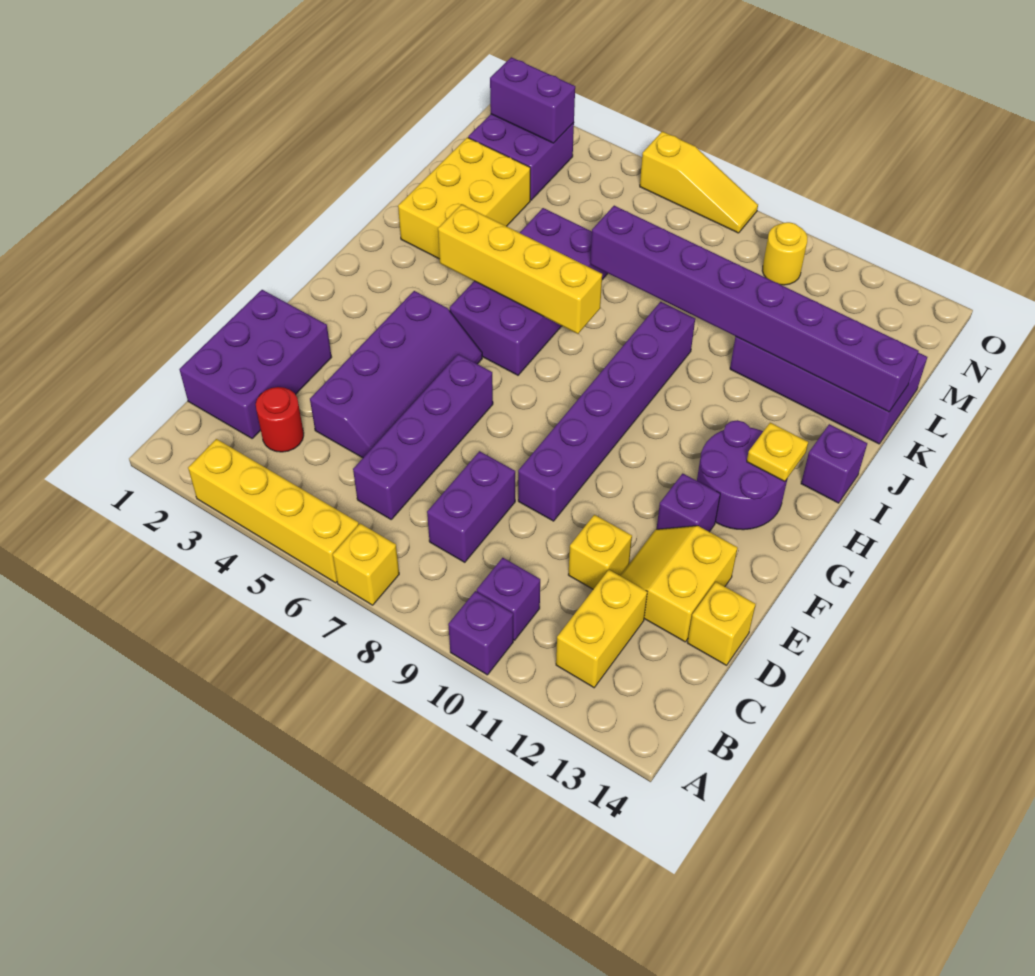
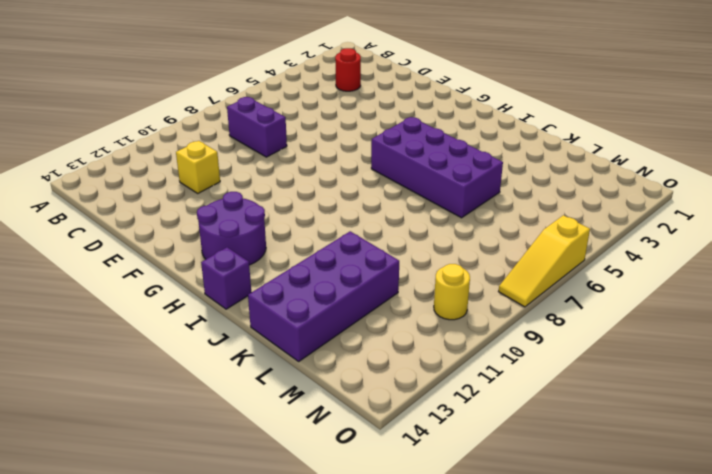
none -> yellow 1x4 brick [188,439,359,583]
none -> yellow 1x1 brick [333,523,399,605]
none -> purple 1x1 brick [448,591,513,675]

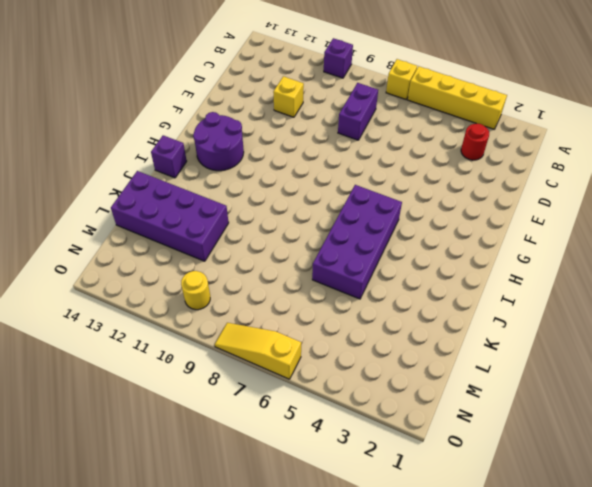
none -> purple 1x1 brick [477,558,540,640]
none -> yellow 1x2 brick [556,570,647,688]
none -> purple 2x3 brick [180,290,332,438]

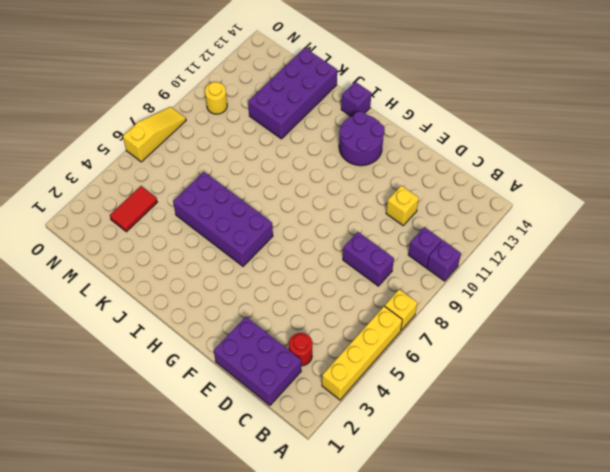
red 1x2 tile [110,186,157,232] -> purple 2x2 brick [468,114,574,200]
none -> yellow 1x2 brick [556,570,647,688]
none -> purple 1x4 brick [353,354,493,519]
none -> purple 2x4 slope [310,291,482,458]

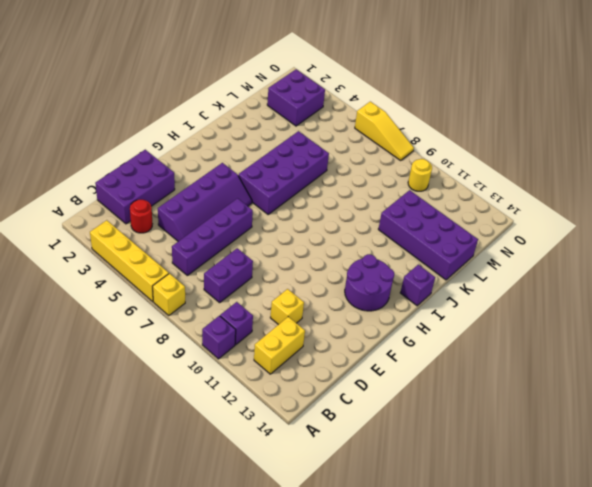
none -> yellow 2x2 slope [621,526,738,642]
none -> yellow 1x1 brick [687,582,756,665]
none -> purple 1x6 brick [518,301,695,521]

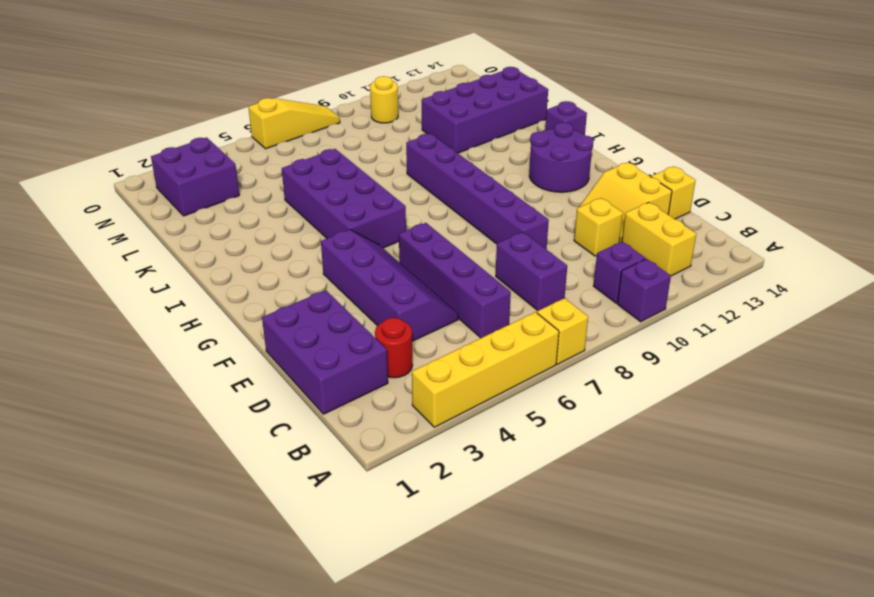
none -> purple 1x1 brick [657,474,720,532]
none -> yellow 2x3 brick [398,137,530,259]
none -> yellow 1x1 plate [747,423,808,482]

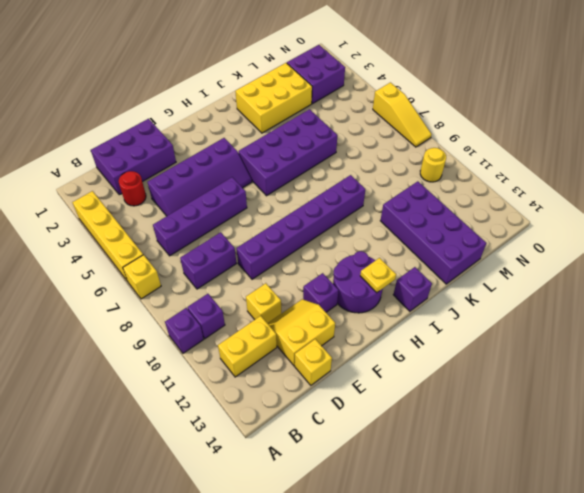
none -> yellow 1x4 brick [438,204,602,334]
none -> purple 1x8 brick [590,206,919,412]
none -> purple 1x2 brick [490,57,575,143]

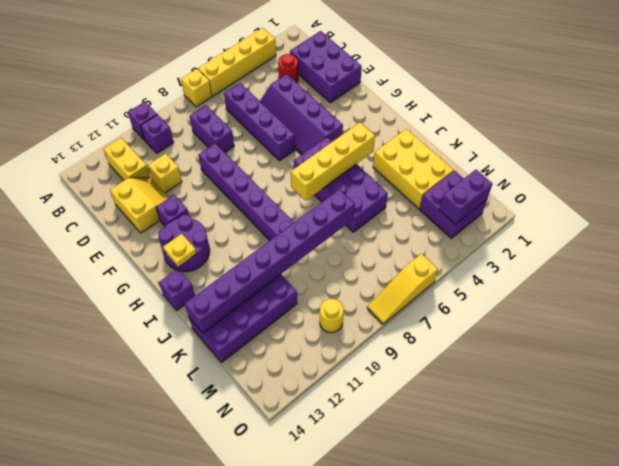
none -> yellow 1x1 brick [687,582,756,665]

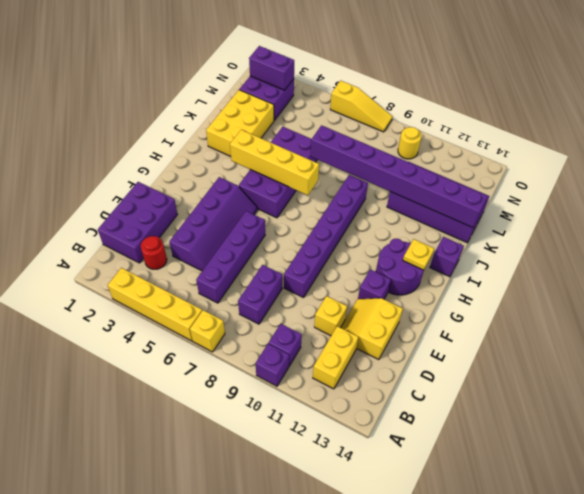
none -> yellow 1x1 brick [687,582,756,665]

